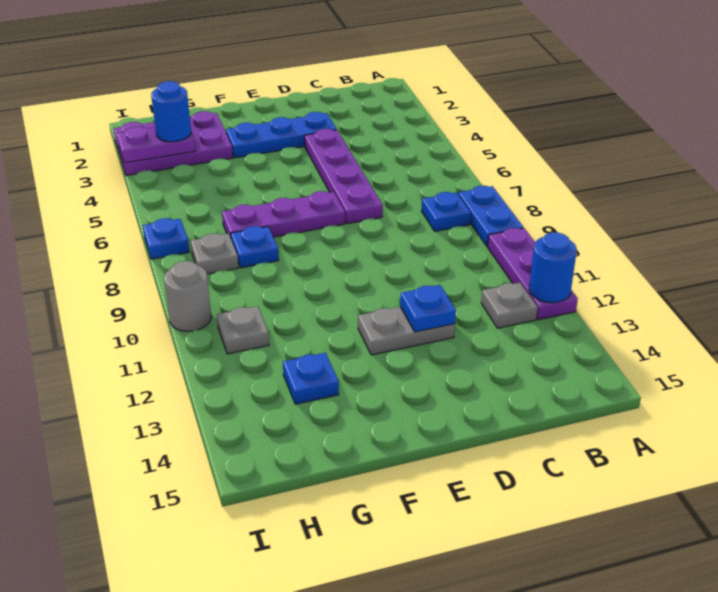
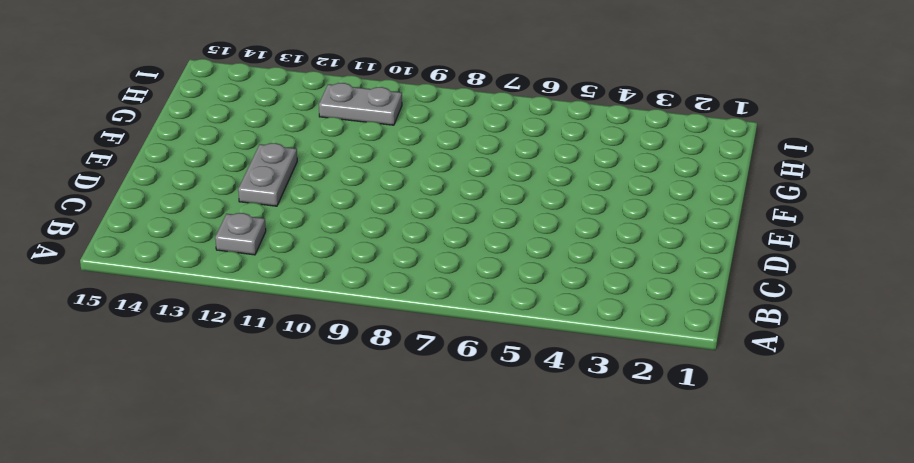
grey 1x2 plate [319,83,402,125] -> grey 1x1 plate [217,306,269,354]
none -> blue 1x2 plate [458,186,523,246]
none -> purple 1x3 plate [488,228,578,320]
none -> blue 1x1 plate [422,192,471,231]

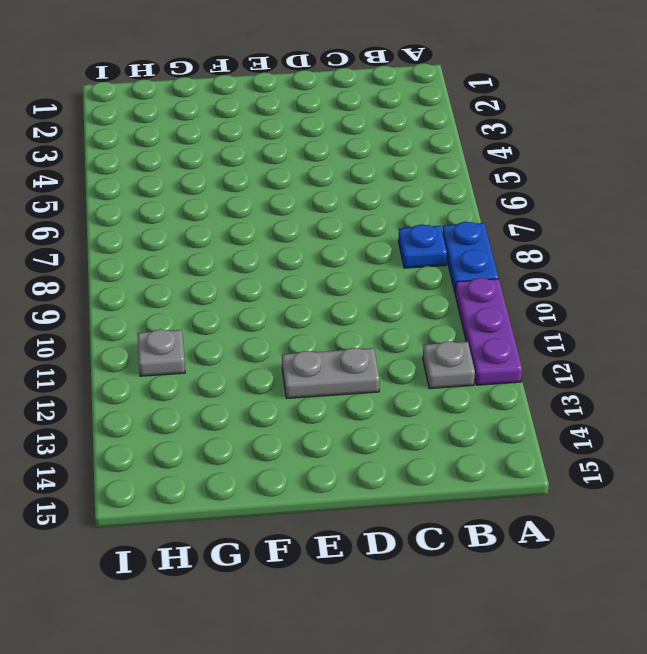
none -> blue 1x3 plate [226,112,337,158]
none -> purple 1x4 plate [304,129,383,224]
none -> purple 1x3 plate [222,191,345,237]

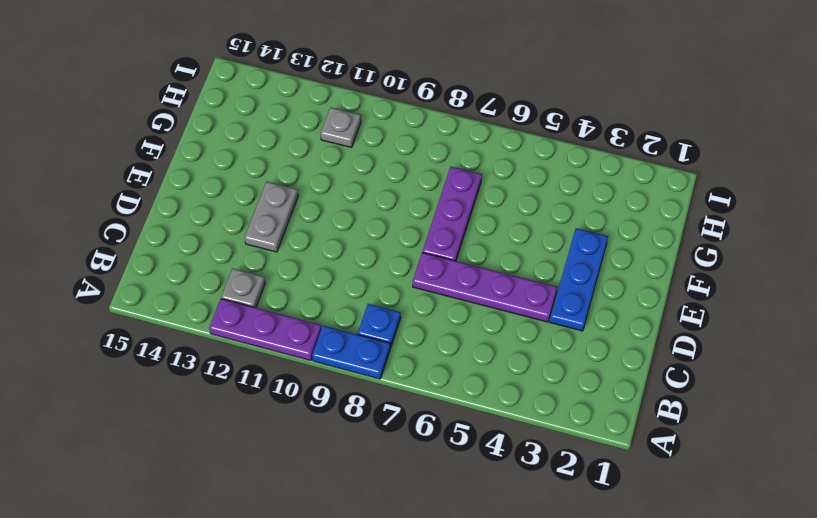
none -> purple 2x3 plate [113,111,233,176]
none -> blue 1x1 plate [231,226,279,268]
none -> blue 1x1 plate [283,353,339,404]

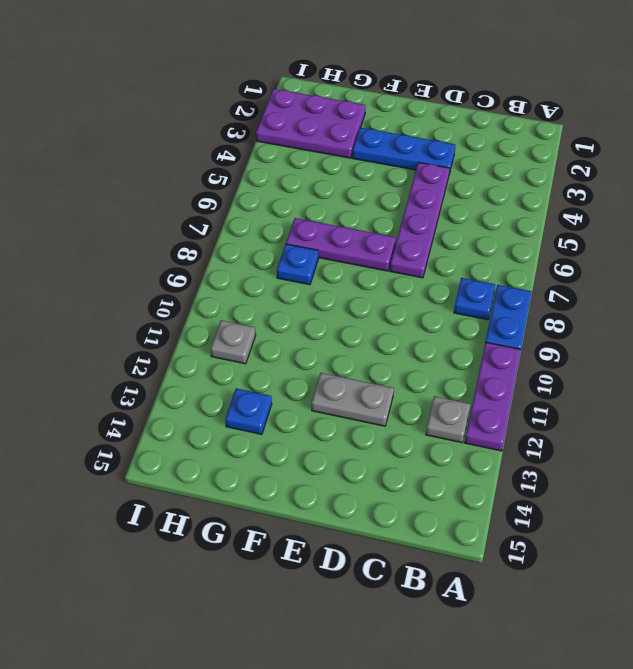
none -> grey 1x1 plate [191,233,238,274]
none -> blue 1x1 plate [143,218,189,259]
none -> grey 1x1 round brick [164,261,211,331]

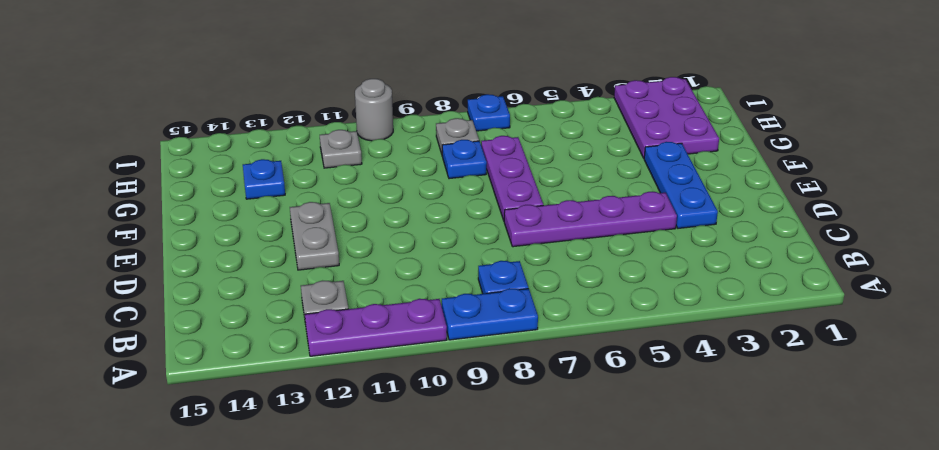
none -> blue 1x1 round brick [529,232,577,303]
none -> blue 1x1 plate [400,285,456,332]
none -> purple 1x2 plate [117,127,196,163]

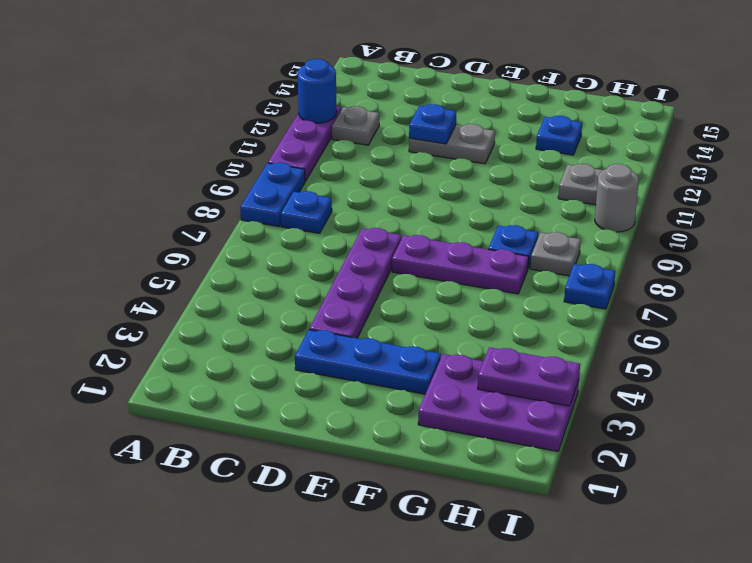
none -> blue 1x1 round brick [151,81,191,142]

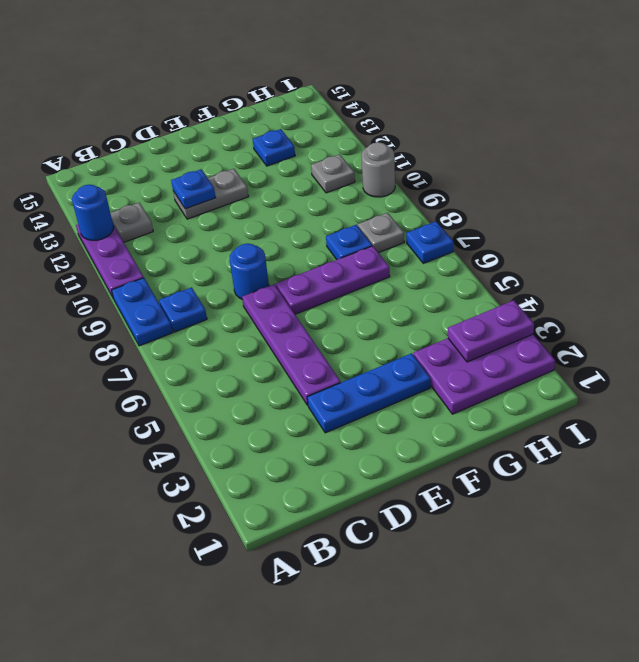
blue 1x1 round brick [230,243,269,299] -> blue 1x1 round brick moved to [151,81,191,142]

